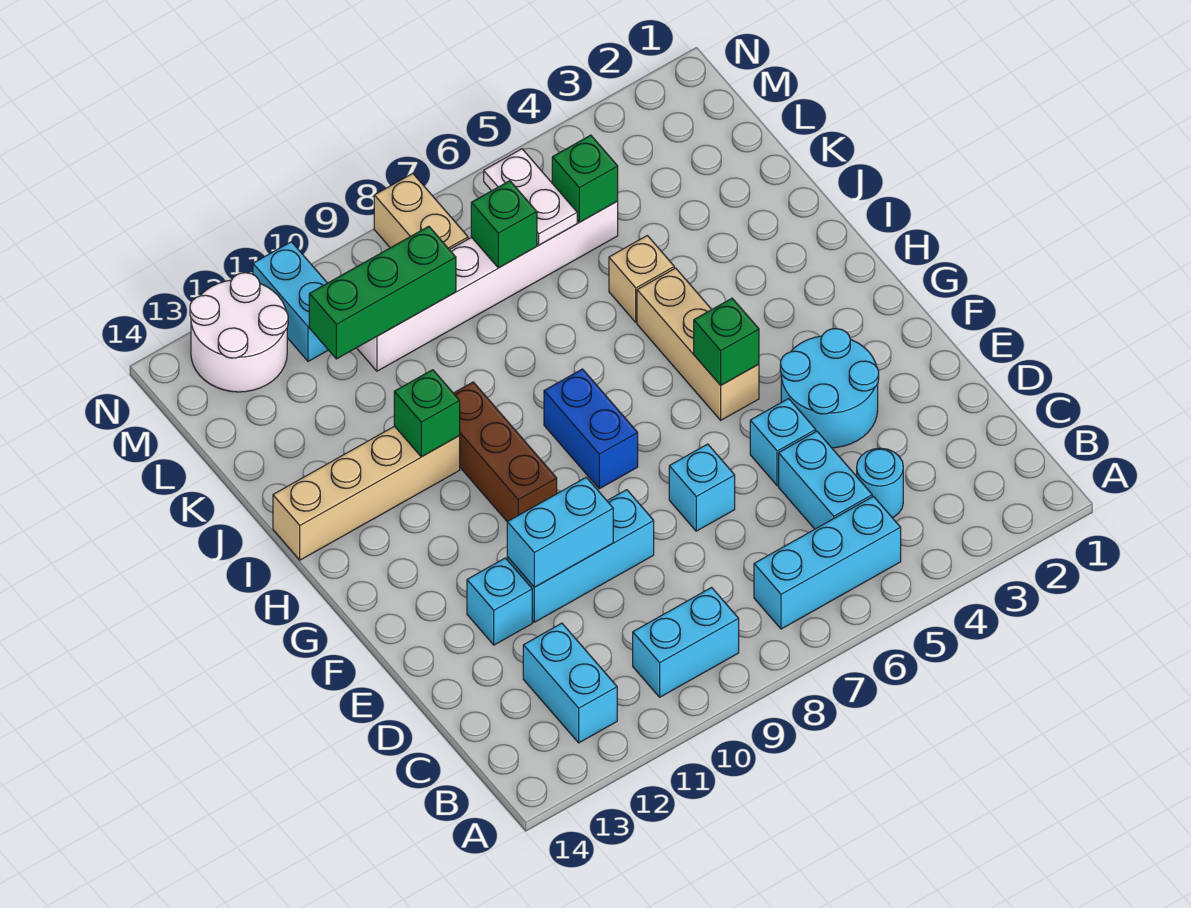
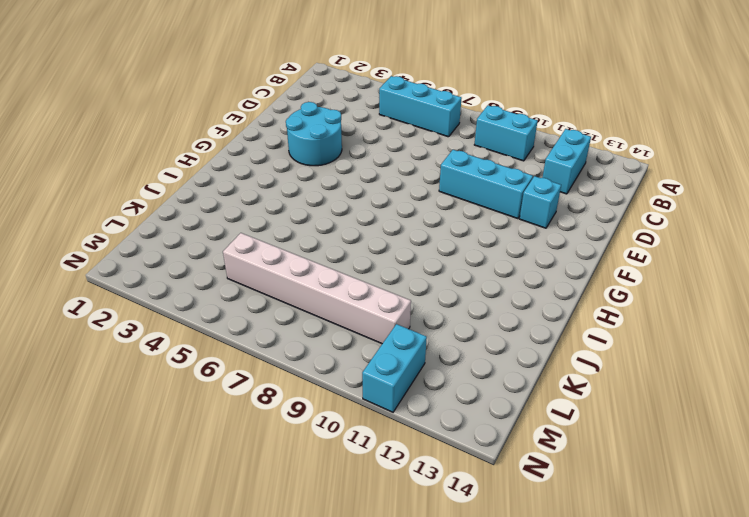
none -> cyan 1x1 round brick [857,448,903,518]
none -> cyan 1x2 brick [779,431,872,529]
none -> cyan 1x1 brick [750,399,816,486]

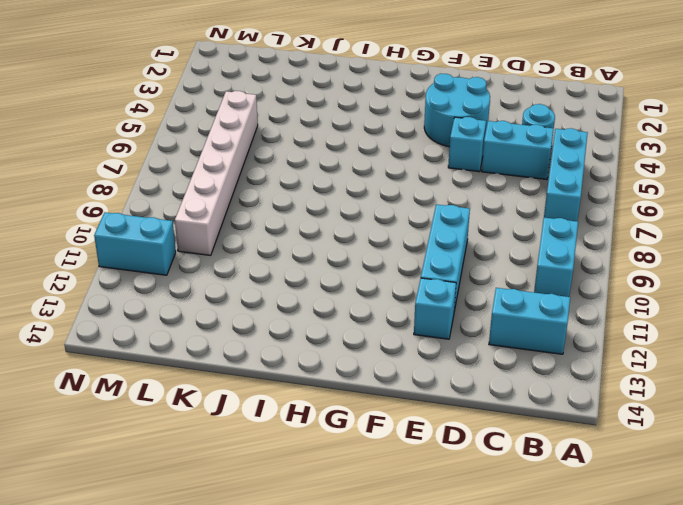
none -> cyan 1x1 brick [669,444,735,531]
none -> tan 1x3 brick [637,268,759,420]
none -> blue 1x2 brick [544,369,638,489]

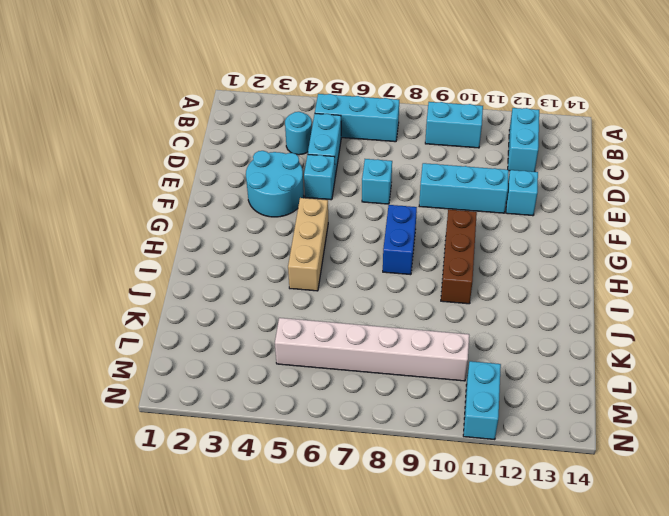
none -> tan 1x4 brick [273,426,460,560]
none -> tan 1x1 brick [609,236,674,322]
none -> tan 1x2 brick [374,173,468,250]

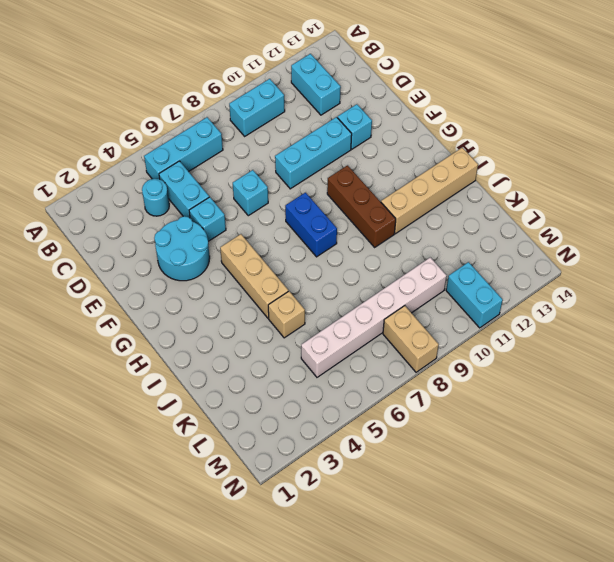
none -> white 2x2 round brick [190,273,288,392]
none -> cyan 1x2 brick [507,477,613,587]
none -> green 1x1 brick [694,298,759,385]

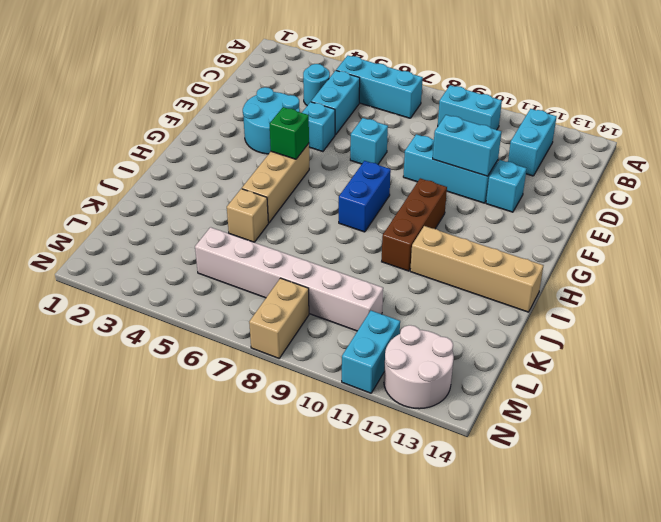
none -> green 1x1 brick [394,370,460,457]
none -> green 1x1 brick [552,135,618,222]
none -> white 1x2 plate [484,149,577,245]

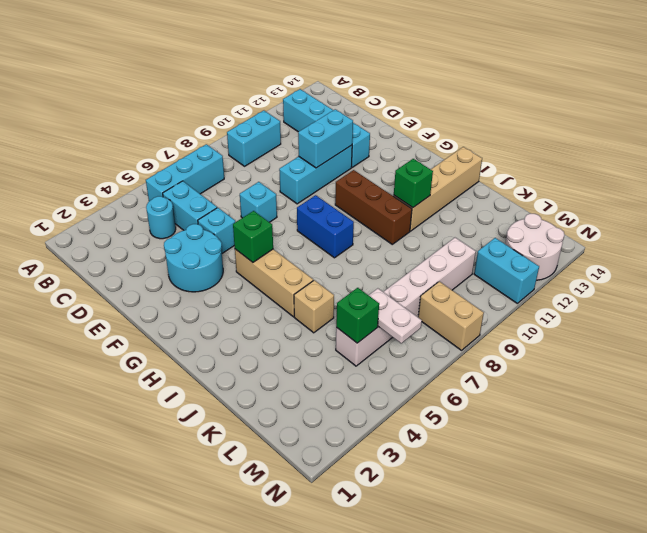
none -> green 1x1 brick [471,181,537,268]
none -> green 1x3 brick [309,226,456,359]

